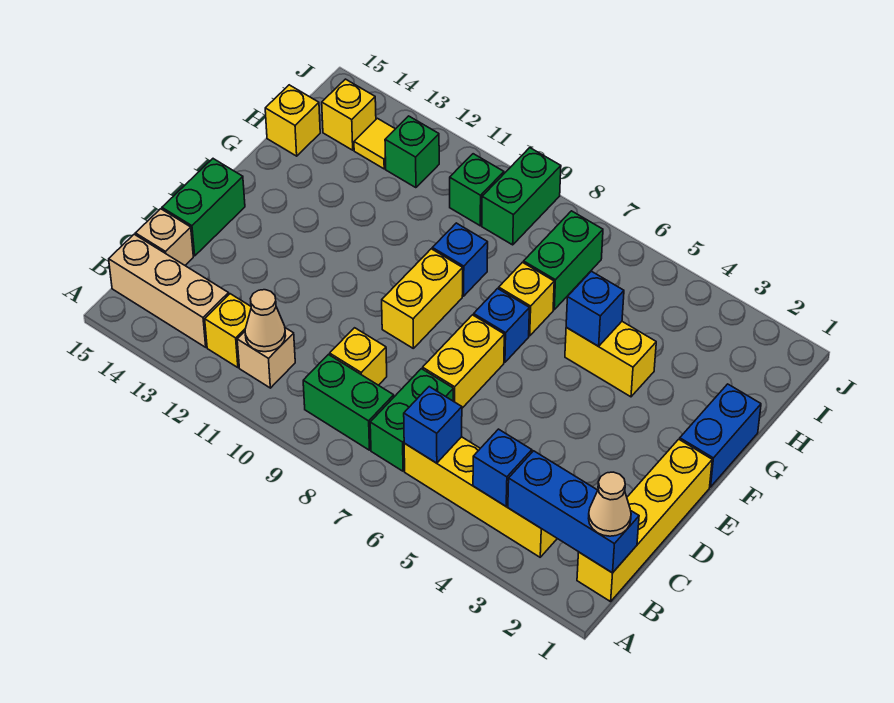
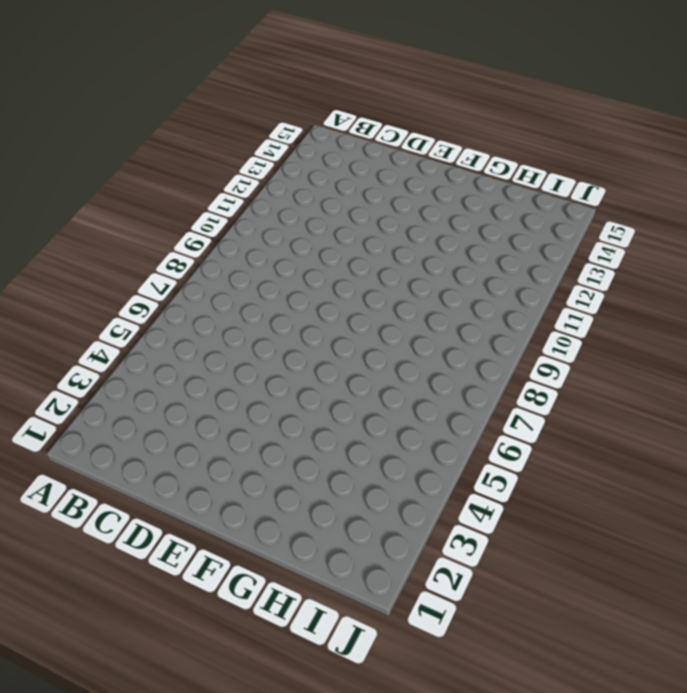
none -> yellow 1x4 brick [577,439,712,602]
none -> yellow 1x4 brick [404,437,557,557]
none -> green 1x2 brick [370,369,453,471]
none -> green 1x2 brick [303,355,394,450]

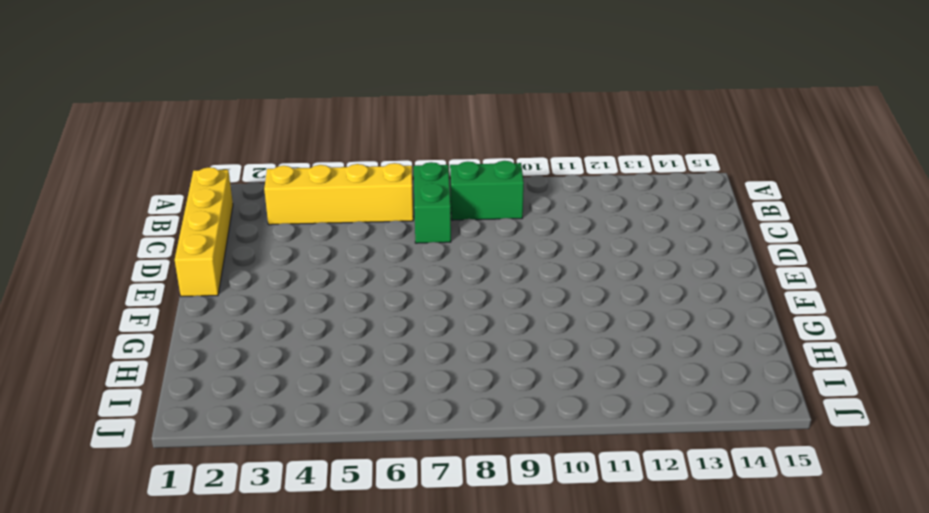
none -> tan 1x1 brick [237,328,295,388]
none -> yellow 1x1 brick [205,294,251,368]
none -> tan 1x3 brick [109,234,229,347]
none -> yellow 1x1 brick [330,328,387,385]

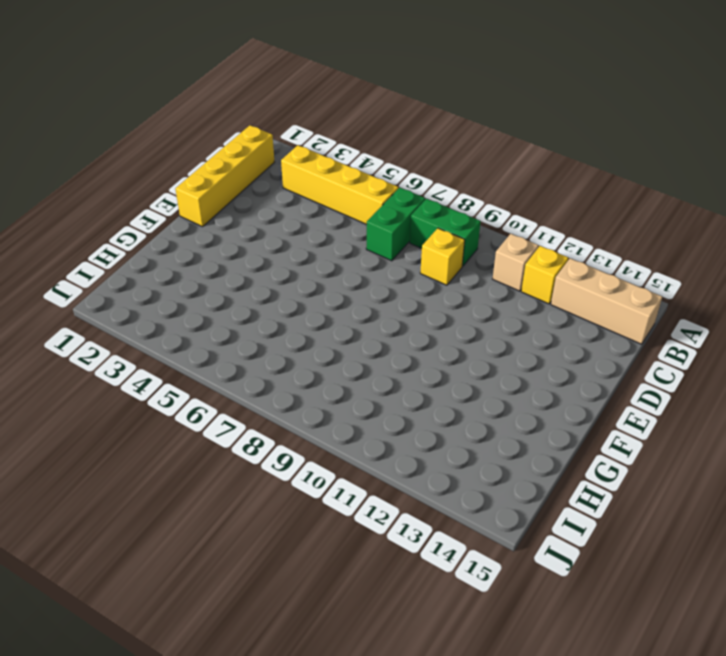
none -> tan 1x1 brick [135,209,193,265]
none -> yellow 1x2 brick [423,315,504,408]
none -> green 1x2 brick [162,159,245,256]
none -> yellow 1x2 brick [382,249,463,349]

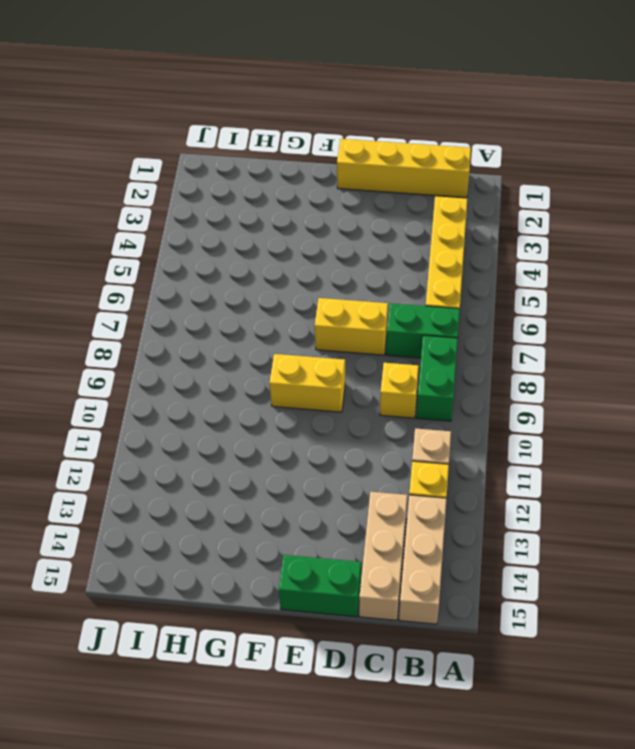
tan 1x3 brick [359,492,407,620] -> tan 1x1 brick [135,209,193,265]
none -> blue 1x2 brick [680,384,761,487]
none -> blue 1x1 brick [474,289,529,362]
none -> yellow 1x2 brick [565,322,656,397]
none -> yellow 1x1 brick [499,262,554,336]

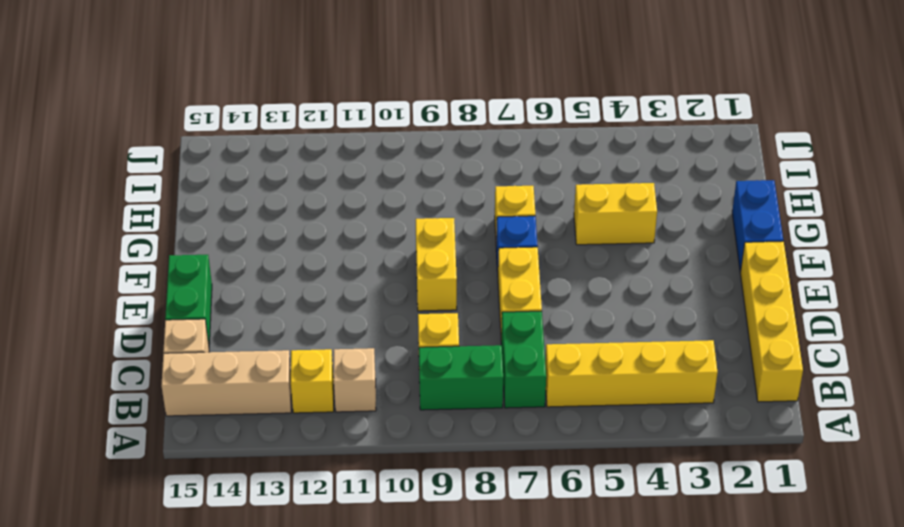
none -> blue 1x1 brick [432,223,488,296]
none -> green 1x2 brick [524,211,603,310]
none -> yellow 1x1 brick [265,85,320,156]
none -> green 1x2 brick [482,148,561,245]

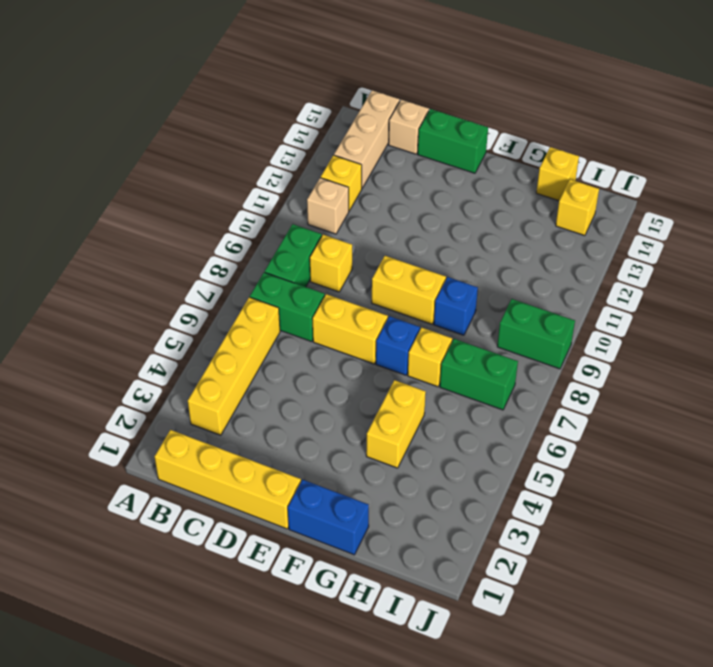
none -> green 1x1 brick [450,154,504,226]
none -> green 1x1 brick [385,116,439,188]
none -> yellow 1x1 tile [354,118,395,169]
none -> blue 1x3 brick [508,451,639,573]

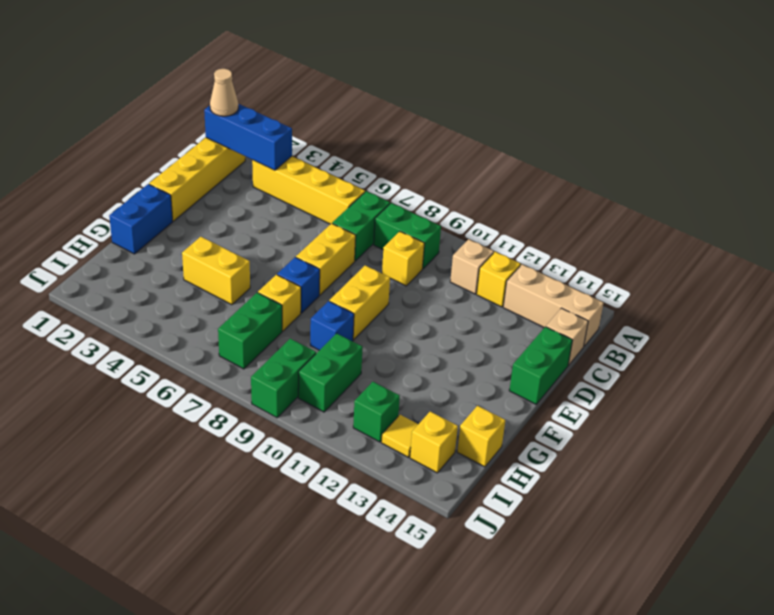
green 1x2 brick [298,333,363,412] -> green 1x1 brick [450,154,504,226]
none -> blue 1x1 brick [473,429,532,506]
none -> blue 1x1 brick [404,387,462,463]
none -> tan 1x1 cone [245,290,286,352]
none -> blue 1x1 brick [566,271,624,346]

